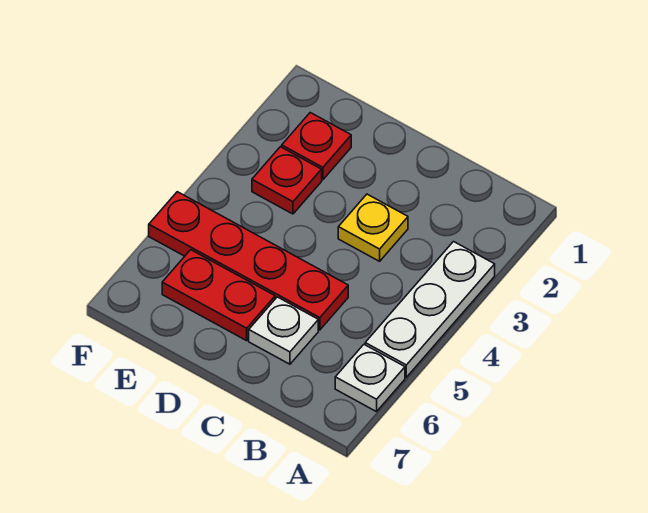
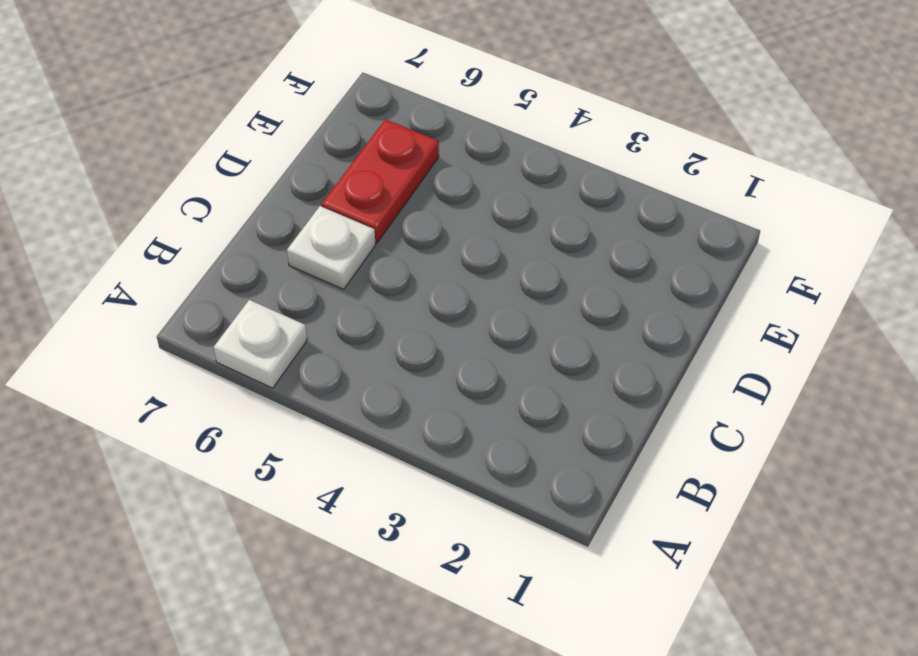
none -> white 1x3 plate [365,242,495,377]
none -> yellow 1x1 plate [338,194,408,261]

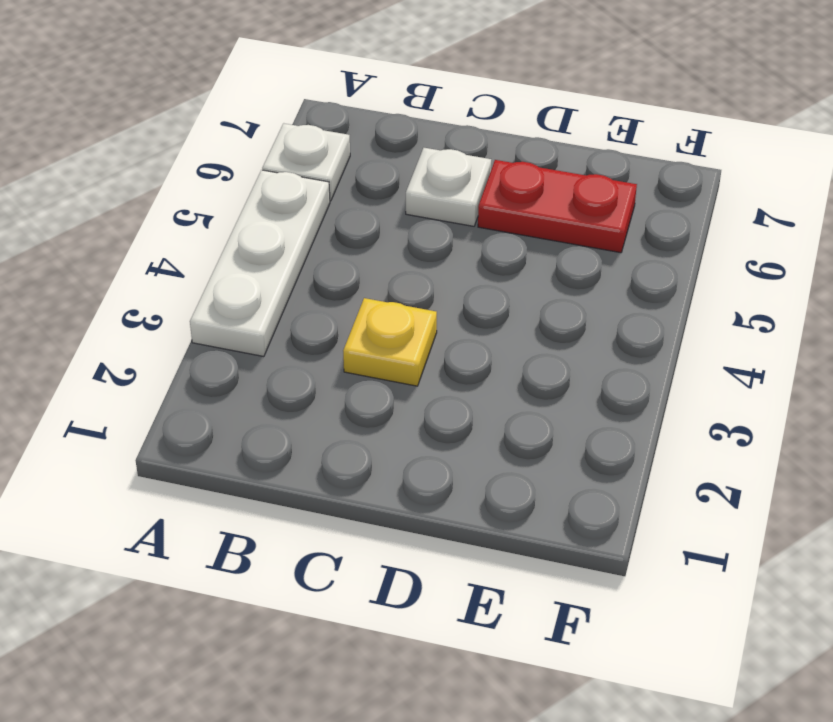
none -> red 1x4 plate [149,192,348,330]
none -> red 1x1 plate [282,113,351,180]

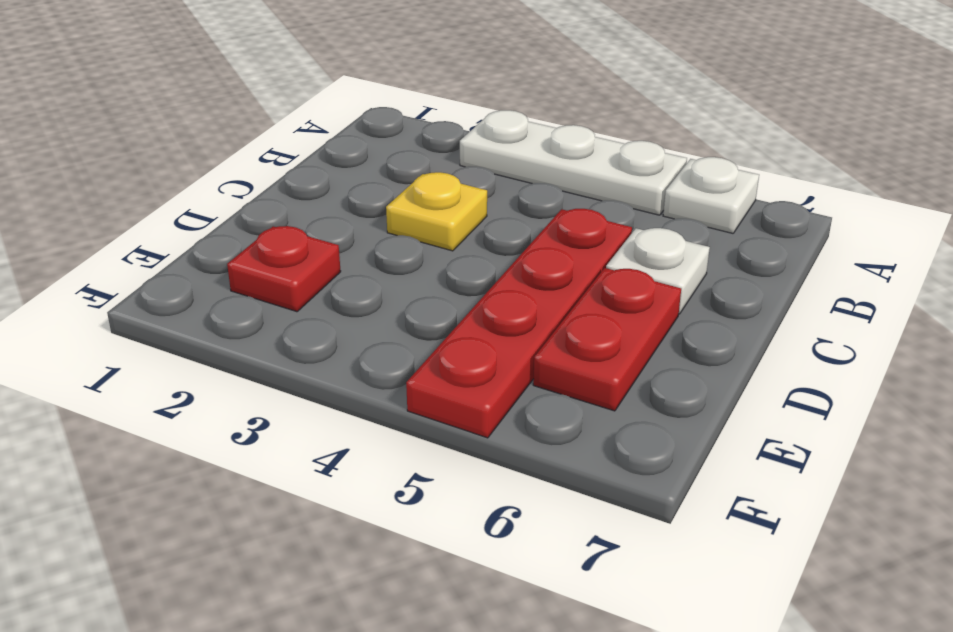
none -> red 1x1 plate [252,147,322,214]

